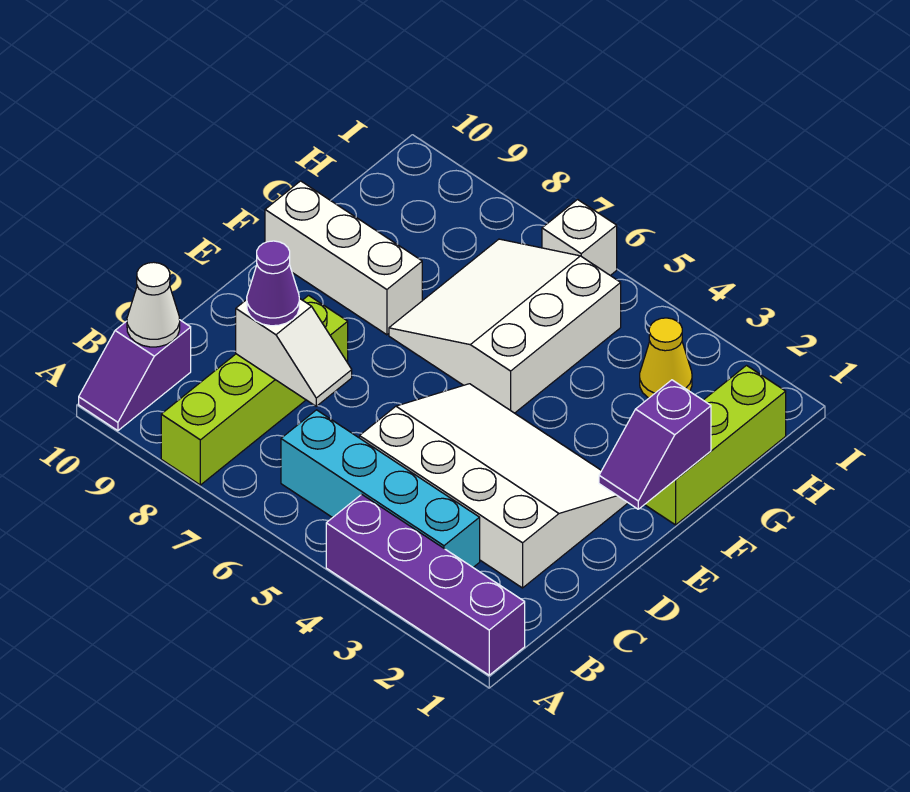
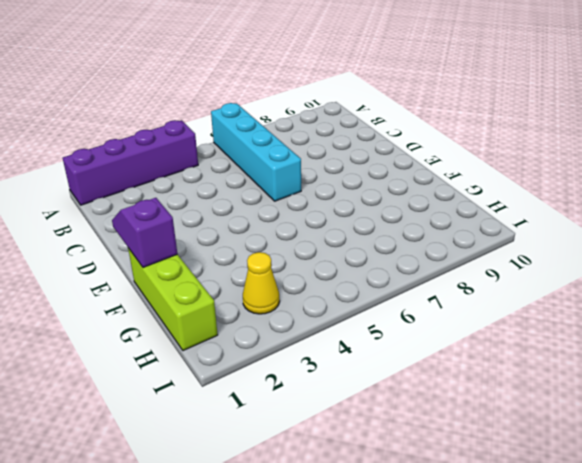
cyan 1x4 brick [211,103,301,201] -> cyan 1x4 brick turned to [281,410,480,567]
none -> lime 1x4 brick [161,296,348,485]
none -> purple 1x2 slope [79,320,191,431]
none -> white 3x4 slope [360,384,628,588]

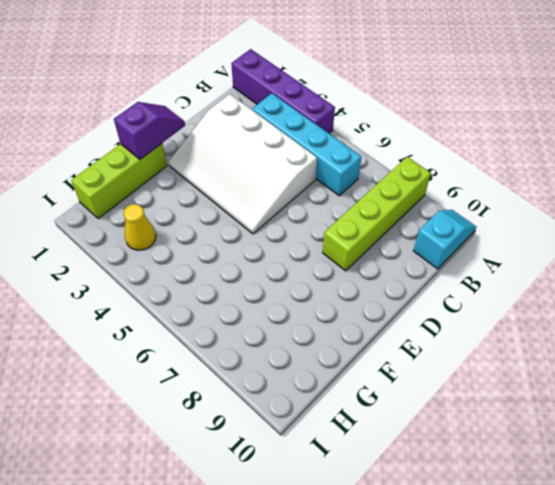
cyan 1x2 slope [413,210,476,269] -> purple 1x2 slope [79,320,191,431]
none -> white 3x3 slope [389,239,621,413]
none -> white 1x3 brick [265,181,422,335]
none -> white 1x1 brick [542,200,617,275]

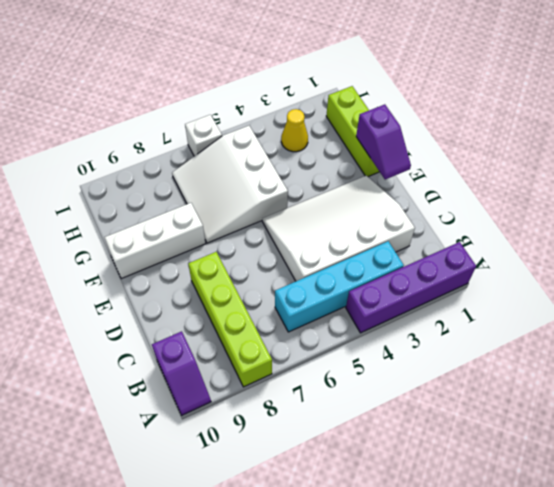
none -> white 1x1 cone [127,262,180,347]
none -> white 1x2 slope [236,298,352,406]
none -> purple 1x1 cone [247,241,299,326]

